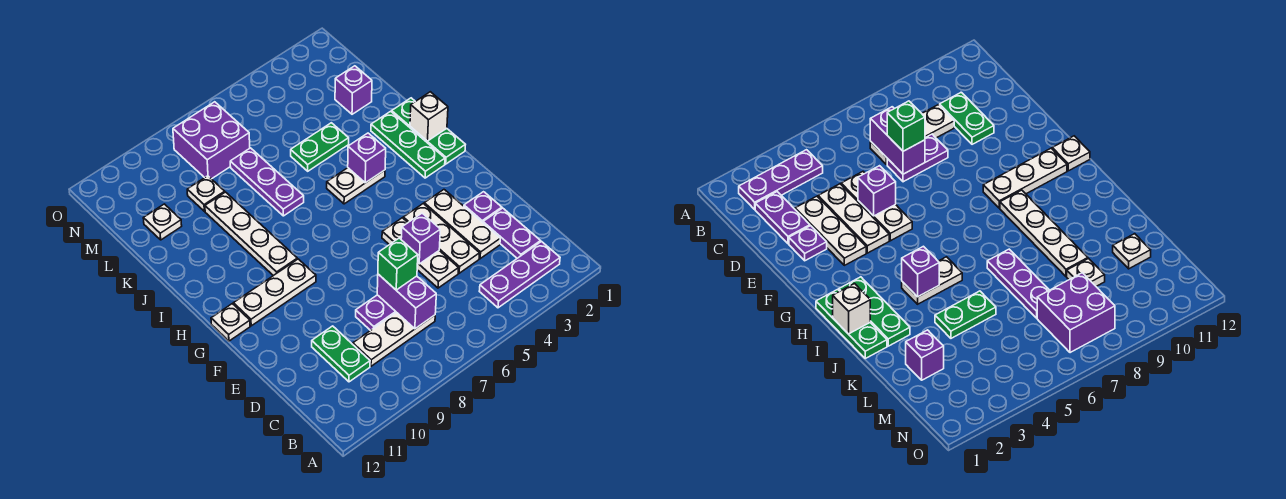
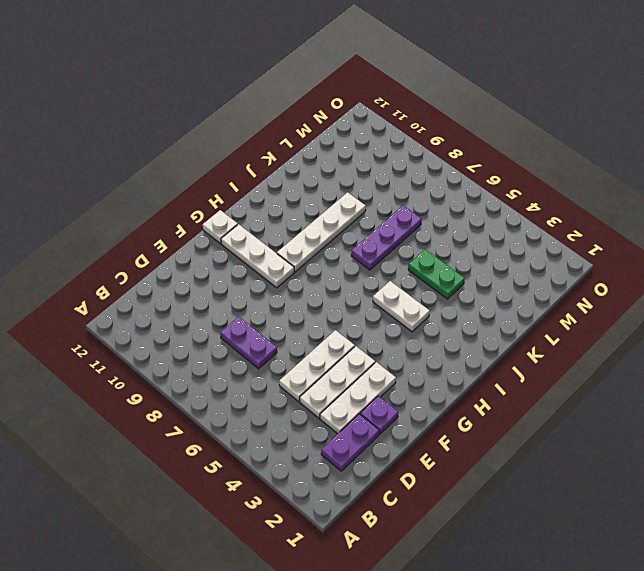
none -> purple 1x3 plate [479,242,560,308]
none -> white 1x3 plate [353,312,435,366]
none -> green 1x2 plate [312,326,370,382]

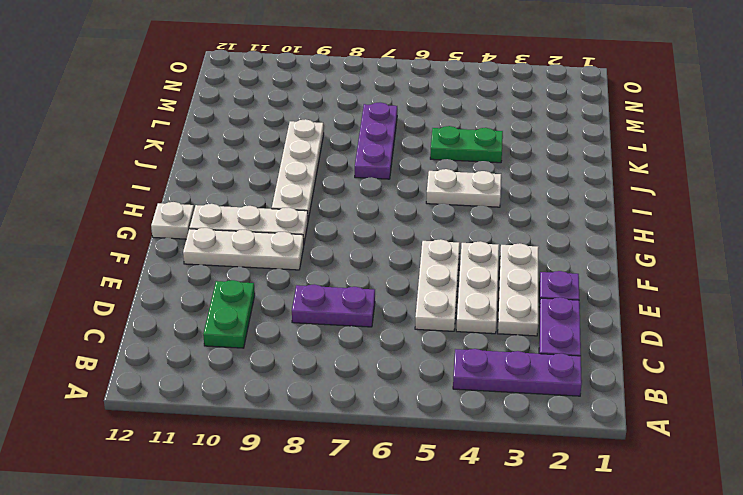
white 1x3 plate [183,228,304,270] -> white 1x3 plate moved to [353,312,435,366]
none -> green 1x3 plate [392,98,465,164]
none -> green 1x3 plate [371,111,445,178]
none -> purple 1x1 brick [335,66,372,114]

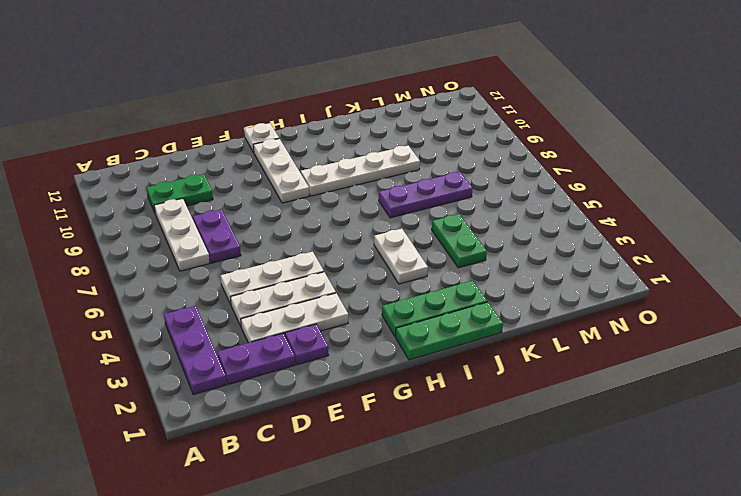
none -> purple 1x1 brick [335,66,372,114]
none -> white 1x1 plate [187,176,225,211]
none -> white 1x1 plate [143,204,182,240]

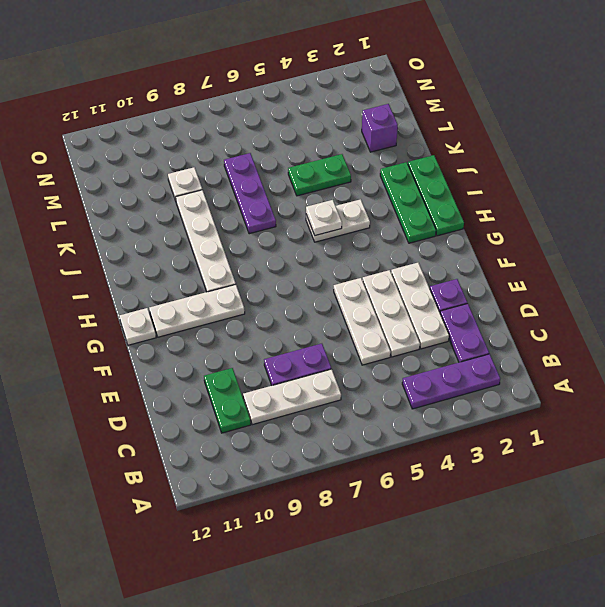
white 1x1 plate [306,200,342,236] -> white 1x1 plate moved to [143,204,182,240]
none -> purple 2x2 brick [173,102,250,179]
none -> purple 1x2 brick [377,274,436,329]
none -> purple 1x1 brick [401,213,440,264]

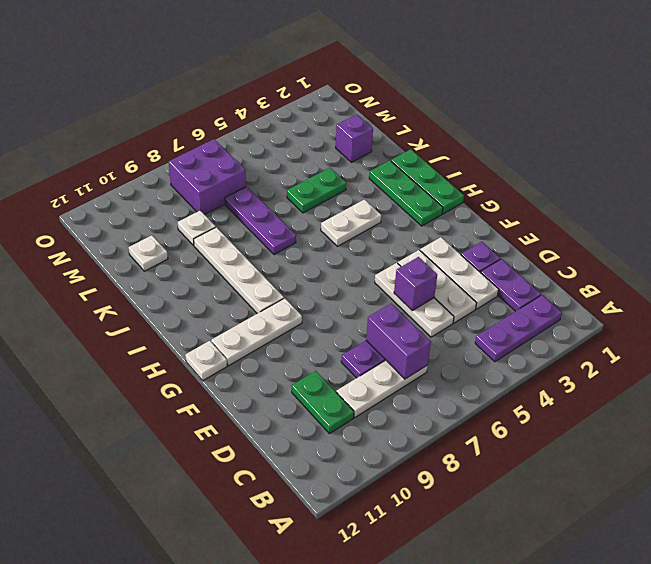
none -> white 1x1 brick [410,92,448,141]
none -> purple 1x1 brick [348,133,386,183]
none -> green 1x1 brick [378,238,418,290]

